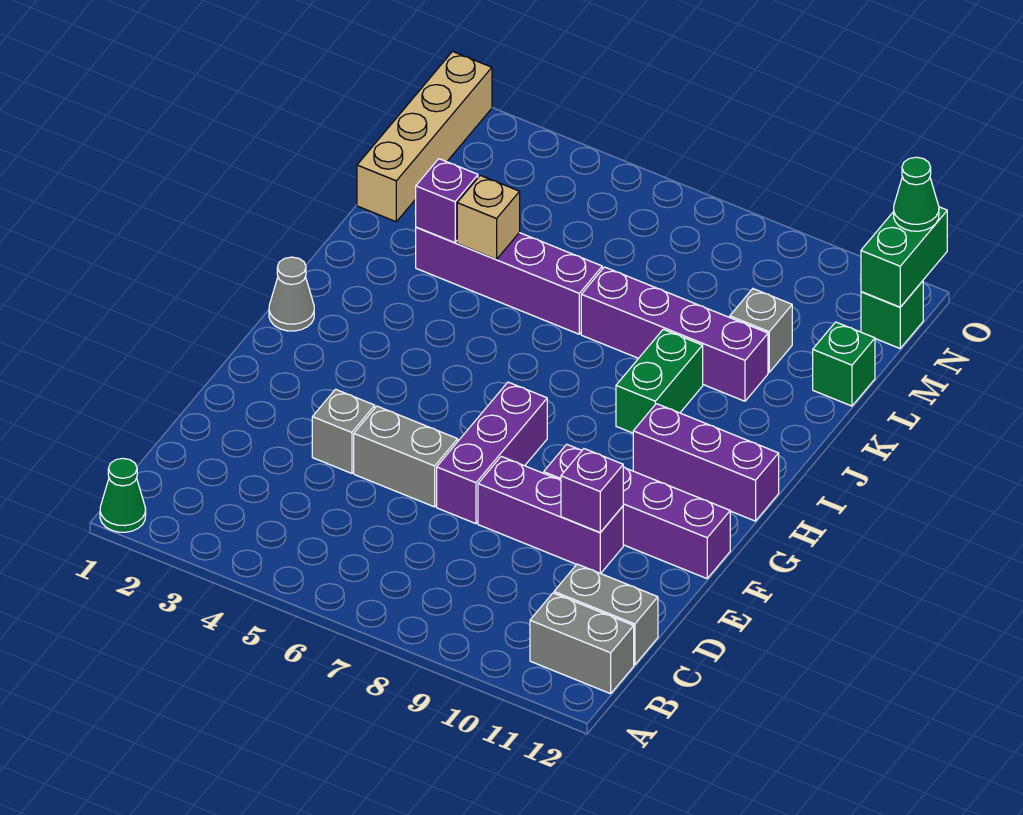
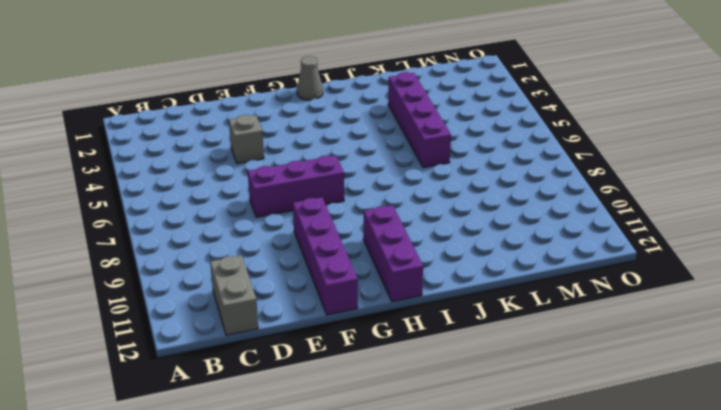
none -> green 1x1 cone [100,458,146,532]
none -> grey 1x2 brick [530,593,634,694]
none -> grey 1x2 brick [354,406,458,507]

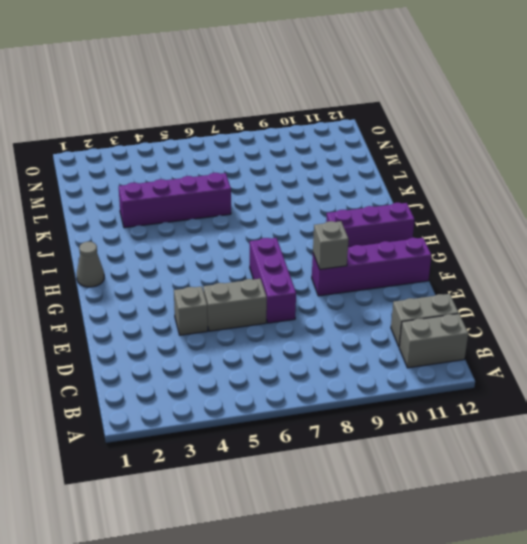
grey 1x1 brick [313,221,349,269] -> grey 1x1 brick moved to [730,289,792,372]
none -> green 1x1 cone [100,458,146,532]
none -> purple 1x3 brick [478,456,623,573]
none -> green 1x2 brick [616,329,703,433]

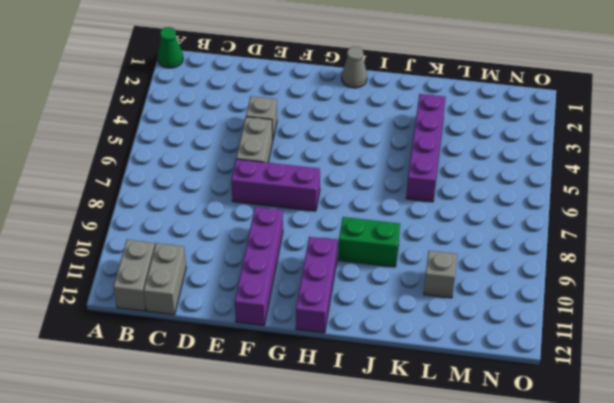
none -> purple 1x3 brick [478,456,623,573]
none -> purple 1x4 brick [581,267,768,401]
none -> tan 1x4 brick [357,52,492,222]

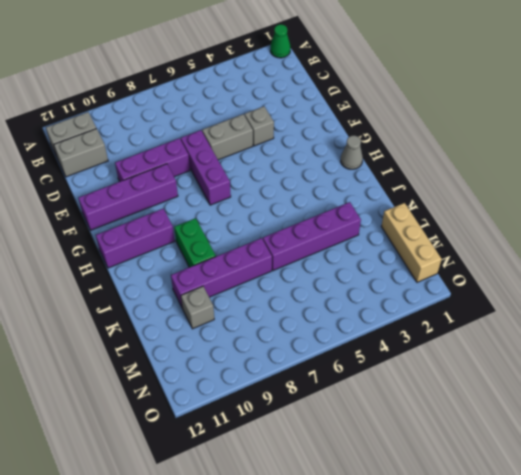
tan 1x3 brick [381,203,442,282] -> tan 1x4 brick [357,52,492,222]
none -> green 1x1 brick [813,322,875,406]
none -> green 1x1 brick [861,281,923,348]
none -> purple 1x1 brick [561,449,623,532]

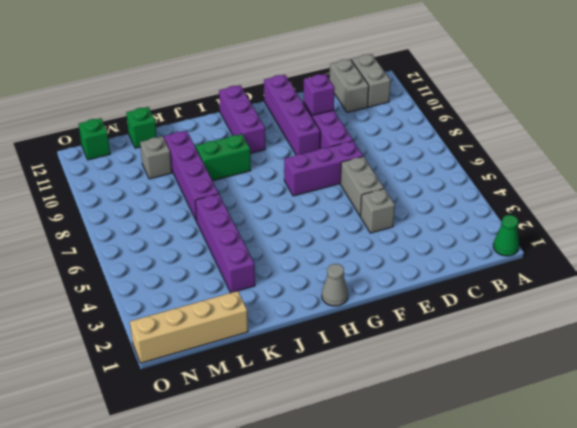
none -> purple 1x1 brick [415,159,478,243]
none -> tan 1x1 brick [457,175,520,259]
none -> green 1x2 brick [861,207,947,307]

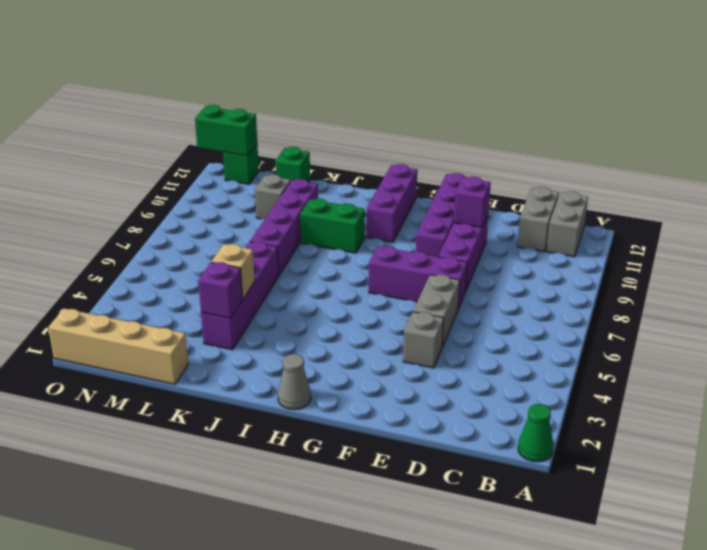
none -> green 1x1 cone [894,157,939,231]

